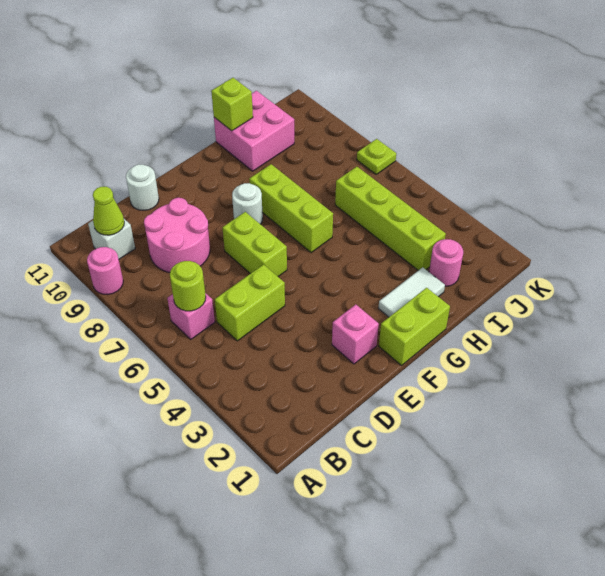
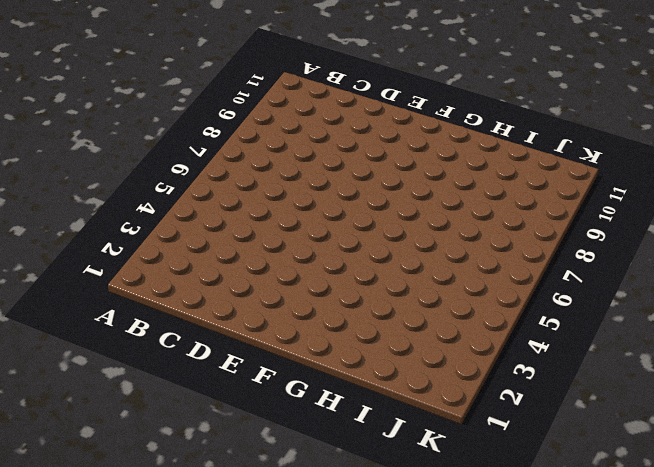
none -> pink 1x1 round brick [87,247,123,295]
none -> pink 1x1 brick [167,293,215,339]
none -> white 1x1 brick [88,219,135,259]

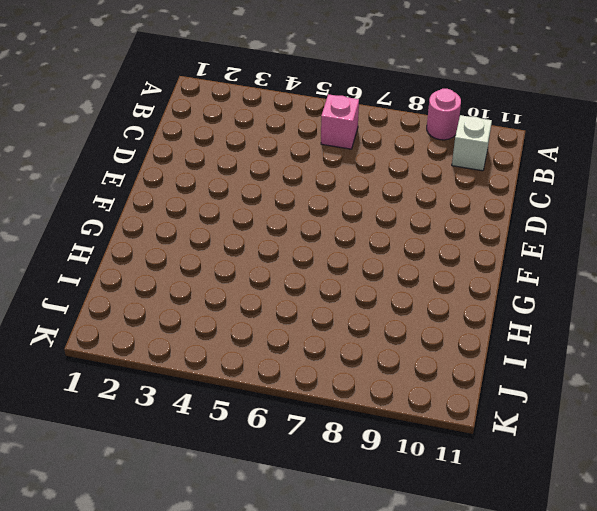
none -> lime 1x2 brick [215,264,285,341]
none -> pink 2x2 round brick [144,198,210,273]
none -> white 1x1 round brick [126,164,159,210]

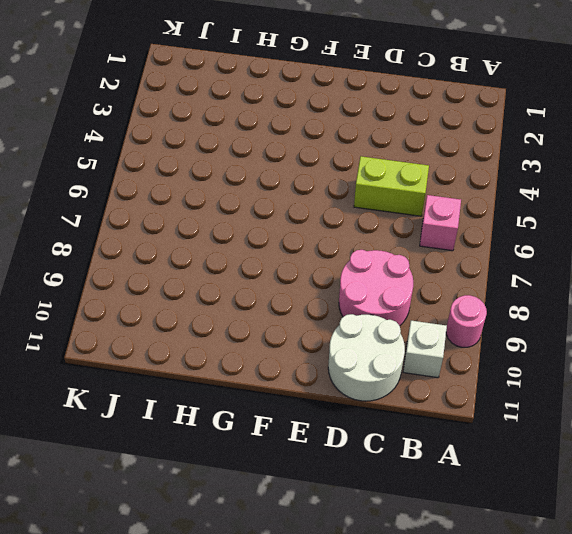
white 2x2 round brick [328,314,405,401] -> white 1x1 round brick [126,164,159,210]
none -> pink 1x1 brick [332,305,379,364]
none -> lime 1x2 brick [222,212,287,276]
none -> lime 1x2 brick [379,288,450,365]

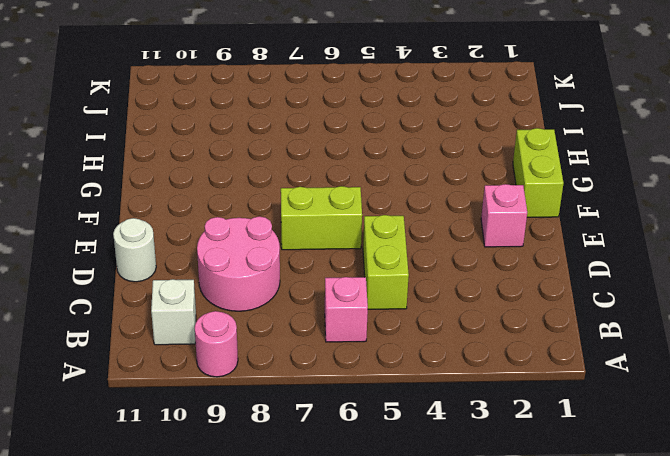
none -> white 1x1 round brick [232,183,263,224]
none -> white 1x2 tile [378,267,445,317]
none -> lime 1x3 brick [249,164,333,253]

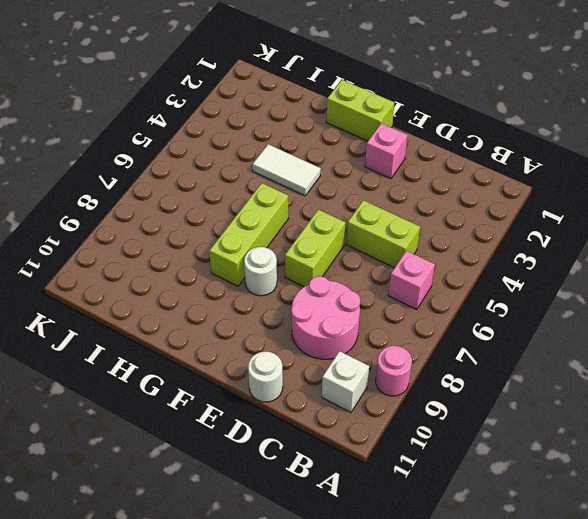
white 1x2 tile [253,144,321,196] -> white 1x2 tile moved to [378,267,445,317]
none -> pink 2x2 brick [214,91,294,171]
none -> pink 1x1 round brick [429,239,463,286]
none -> lime 1x4 brick [335,167,446,271]

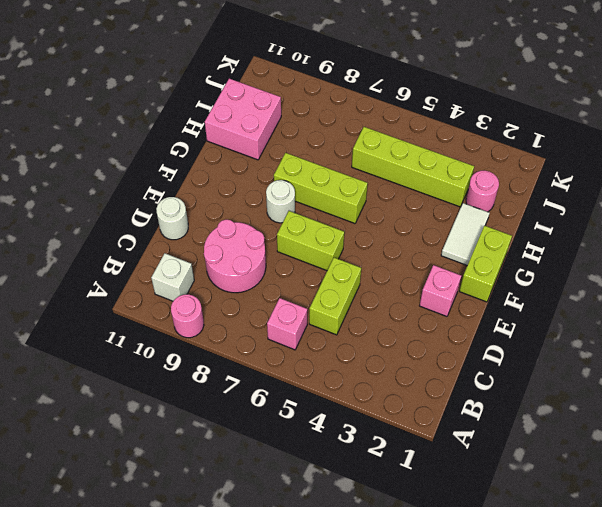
none -> lime 1x1 plate [357,139,396,174]
none -> lime 1x1 round brick [170,261,206,311]
none -> lime 1x1 cone [93,187,124,235]

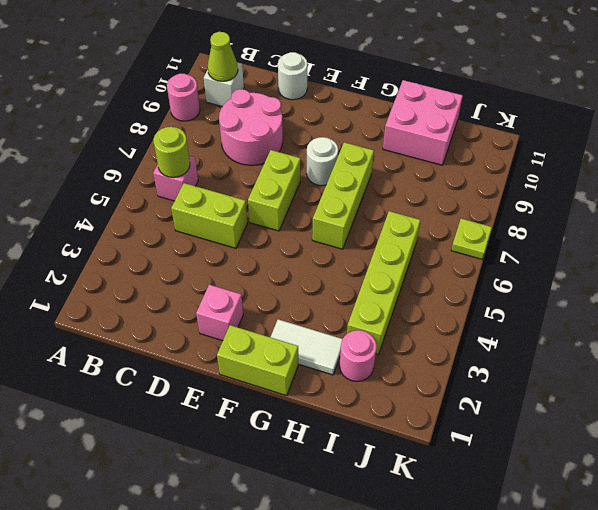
none -> lime 1x1 brick [211,78,253,131]

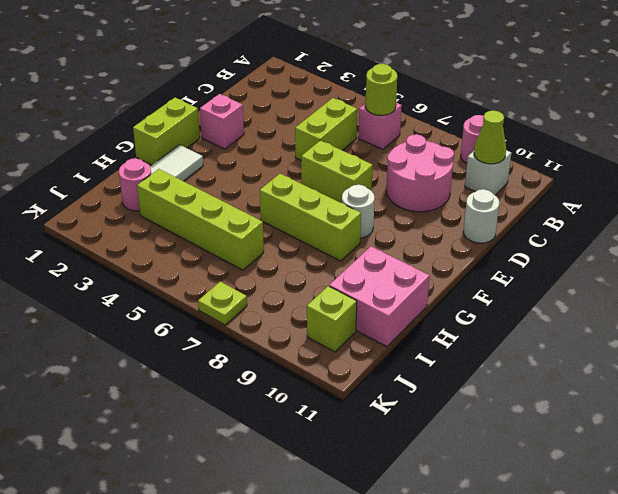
lime 1x1 brick [307,286,357,352] -> lime 1x1 brick moved to [211,78,253,131]

